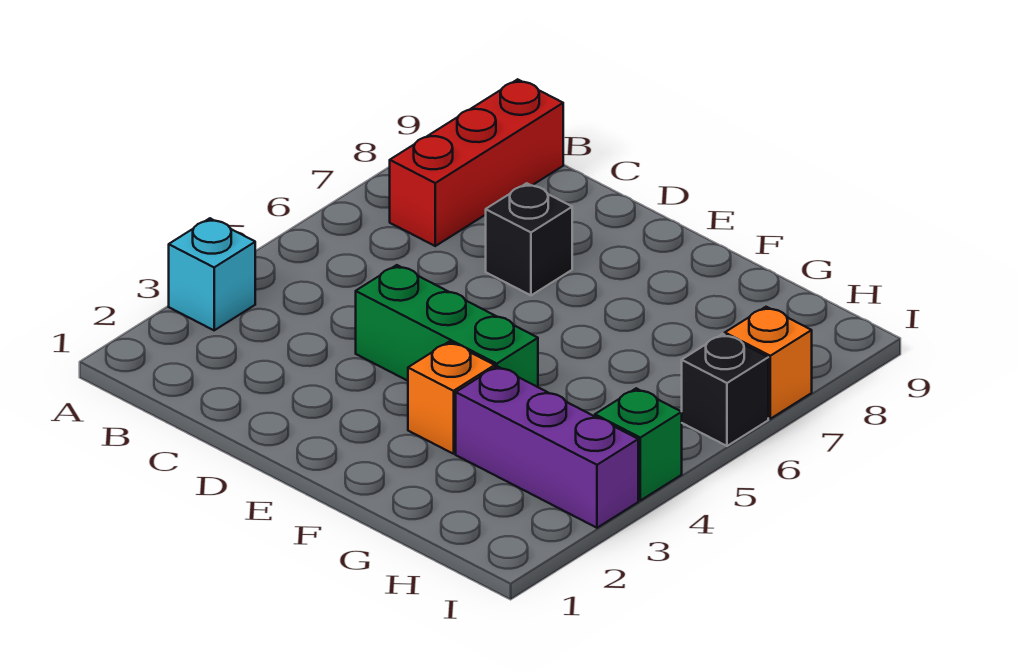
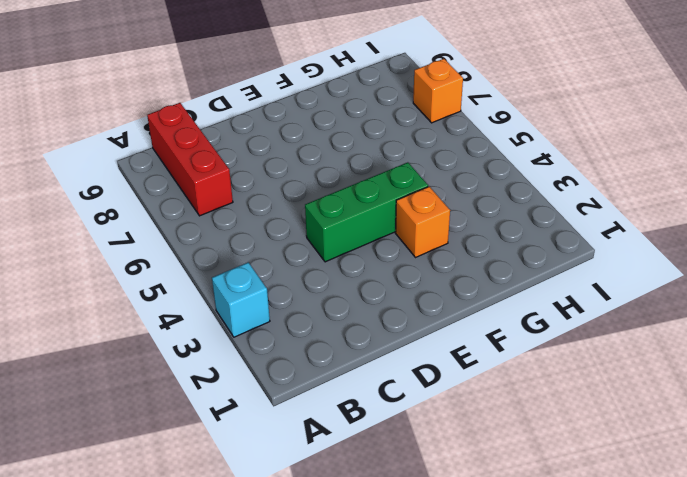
none -> black 1x1 brick [486,183,572,295]
none -> purple 1x3 brick [456,366,638,528]

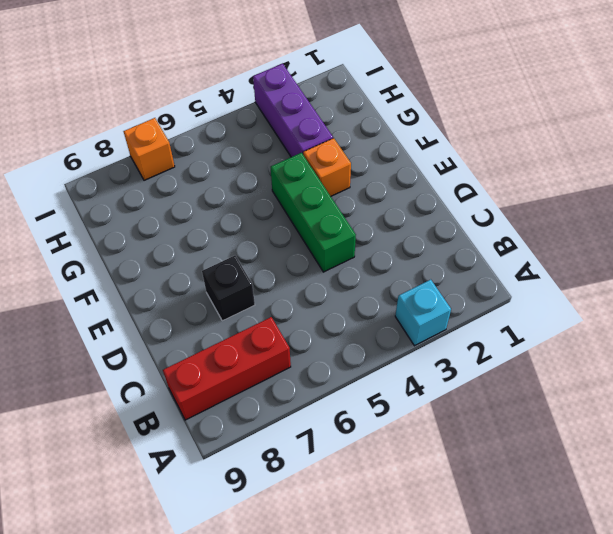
none -> green 1x1 brick [595,388,682,500]
none -> black 1x1 brick [682,334,768,446]

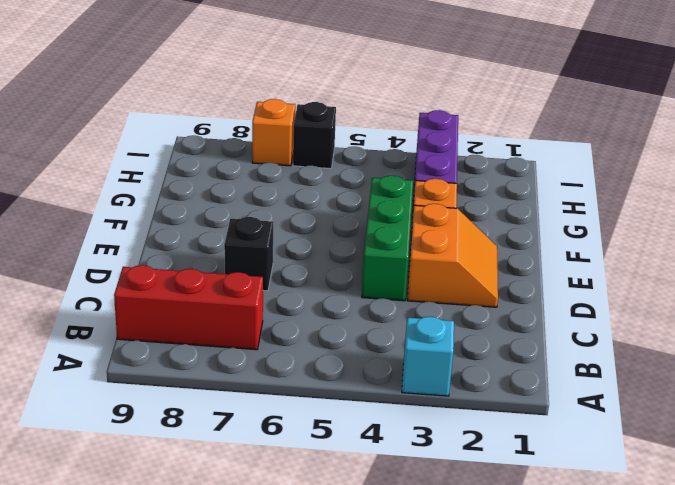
orange 2x2 slope [407,204,498,307] -> none
none -> green 1x1 brick [595,388,682,500]

